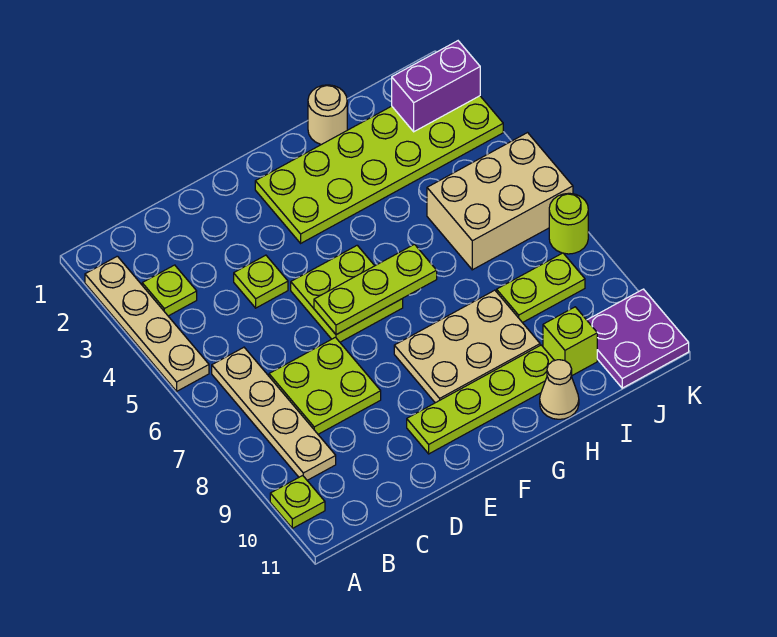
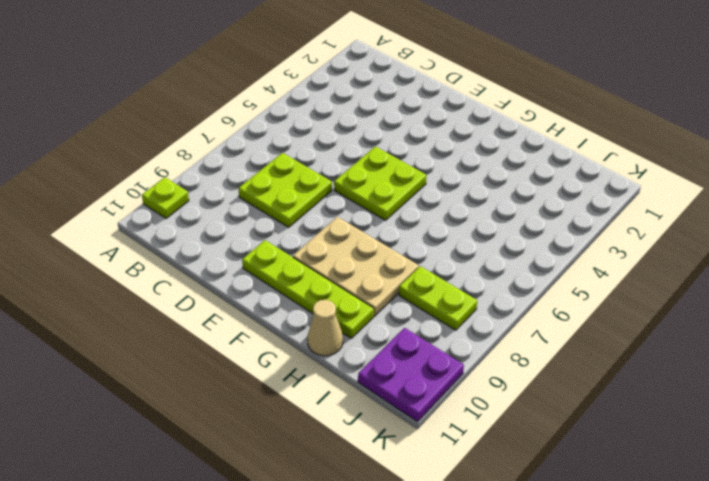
none -> tan 1x4 plate [85,256,209,391]
none -> lime 1x1 plate [142,265,197,316]
none -> tan 1x4 plate [212,347,336,480]

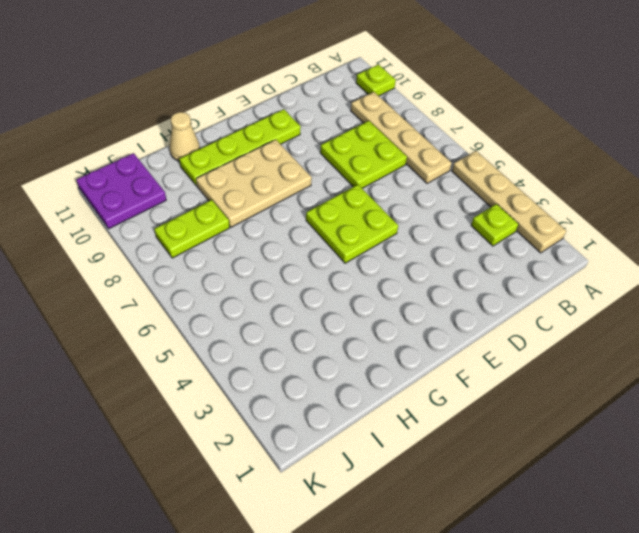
none -> lime 1x1 plate [234,255,288,308]
none -> lime 2x6 plate [255,96,503,243]
none -> tan 1x1 round brick [308,85,347,145]

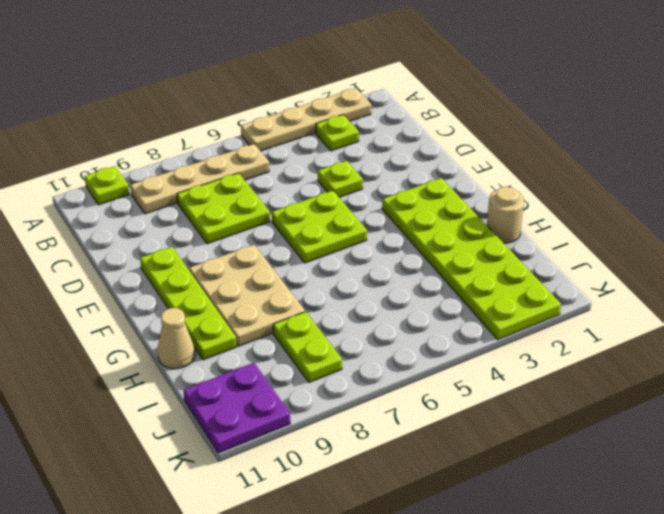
none -> tan 2x3 brick [427,133,573,270]
none -> lime 1x1 brick [543,307,597,376]
none -> lime 1x1 round brick [549,193,588,254]

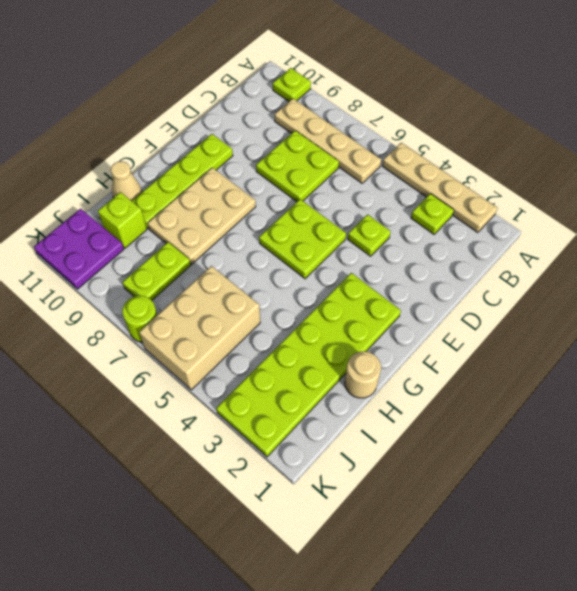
none -> lime 1x3 plate [314,244,437,335]
none -> purple 1x2 brick [392,41,480,132]

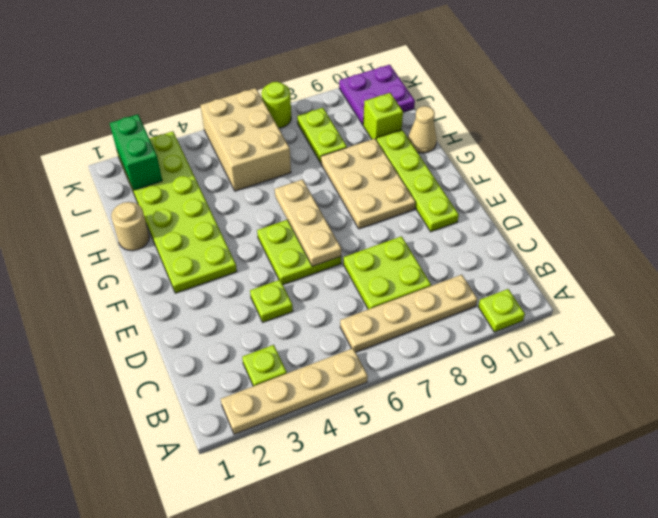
tan 1x3 plate [275,179,341,266] -> lime 1x3 plate [314,244,437,335]
green 1x2 brick [110,114,162,190] -> purple 1x2 brick [392,41,480,132]

